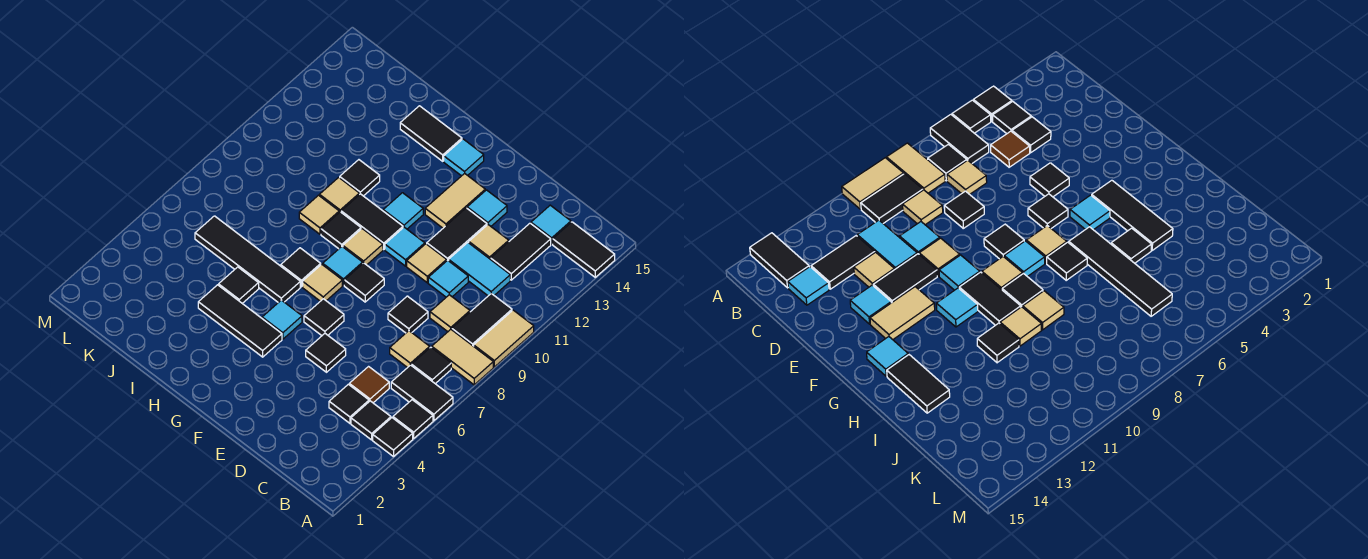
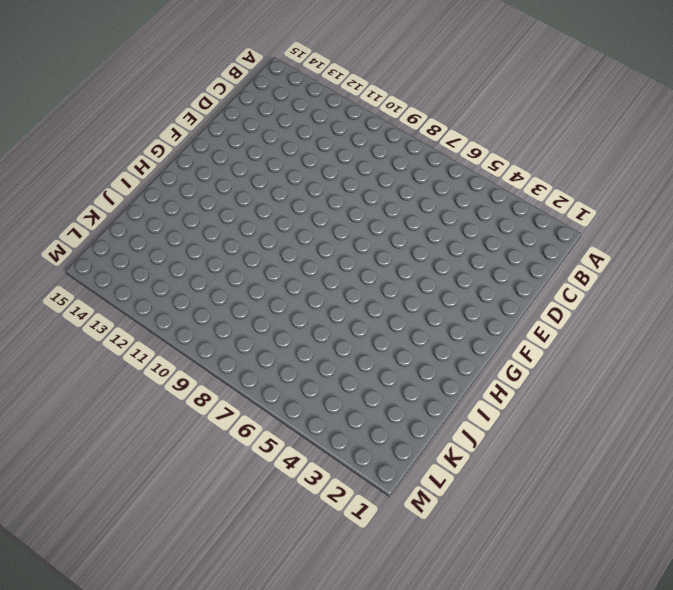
none -> black 1x1 tile [373,418,413,457]
none -> black 1x1 tile [393,400,433,438]
none -> black 1x2 tile [391,365,453,421]
none -> tan 1x2 tile [432,330,493,385]

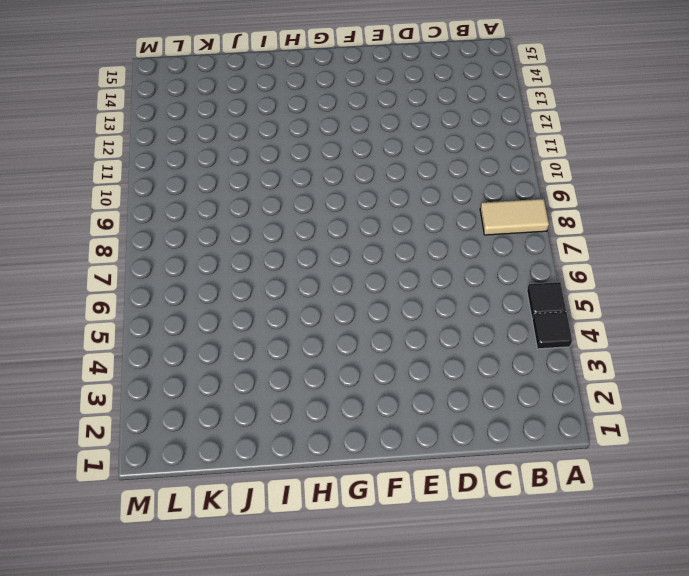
none -> black 1x2 tile [391,365,453,421]
none -> tan 1x2 tile [474,310,534,367]
none -> black 1x2 tile [553,222,615,277]
none -> black 1x1 tile [351,401,391,440]

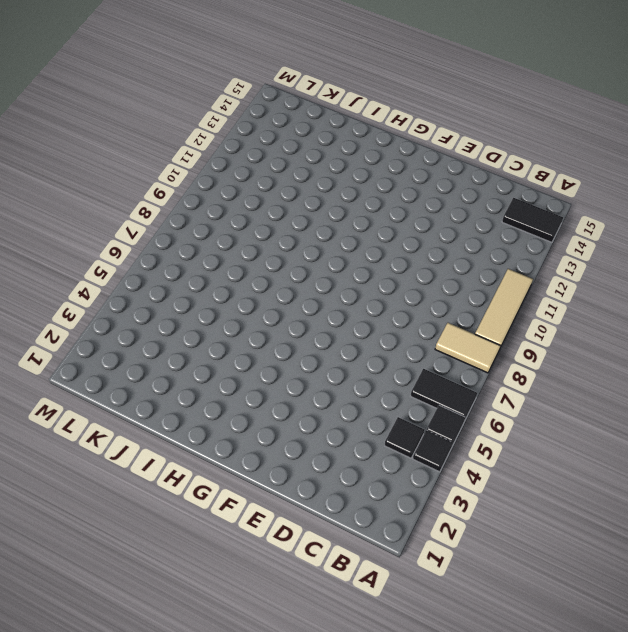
tan 1x3 tile [475,269,533,347] -> tan 1x2 tile [474,310,534,367]
none -> black 1x1 tile [412,347,451,384]
none -> black 1x2 tile [452,294,512,346]
none -> black 1x1 tile [329,384,369,423]
none -> brown 1x1 tile [349,367,389,403]

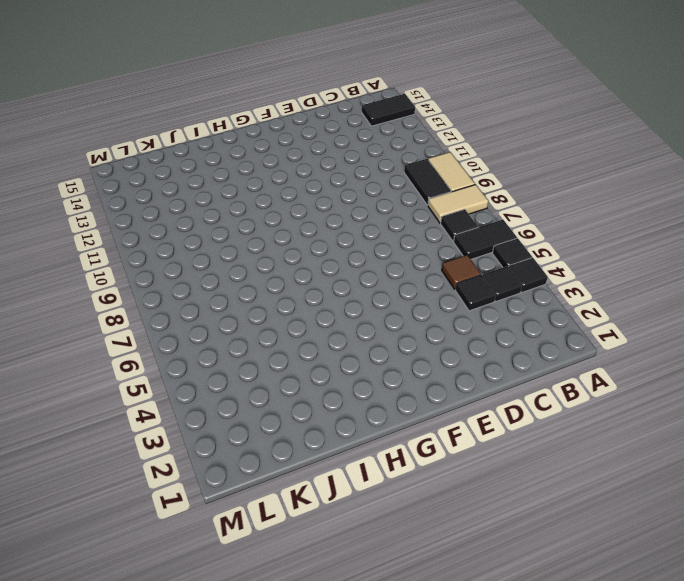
none -> tan 1x1 tile [390,331,430,368]
none -> tan 1x1 tile [430,295,470,332]
none -> cyan 1x2 tile [449,243,510,296]
none -> black 1x2 tile [491,223,551,280]

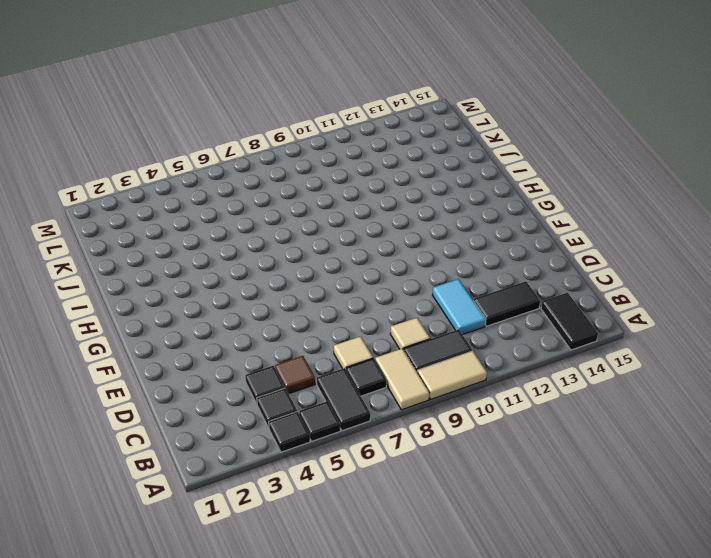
none -> cyan 1x1 tile [531,205,571,244]
none -> black 1x1 tile [388,296,428,333]
none -> cyan 1x1 tile [428,260,468,297]
none -> tan 1x1 tile [469,225,509,259]

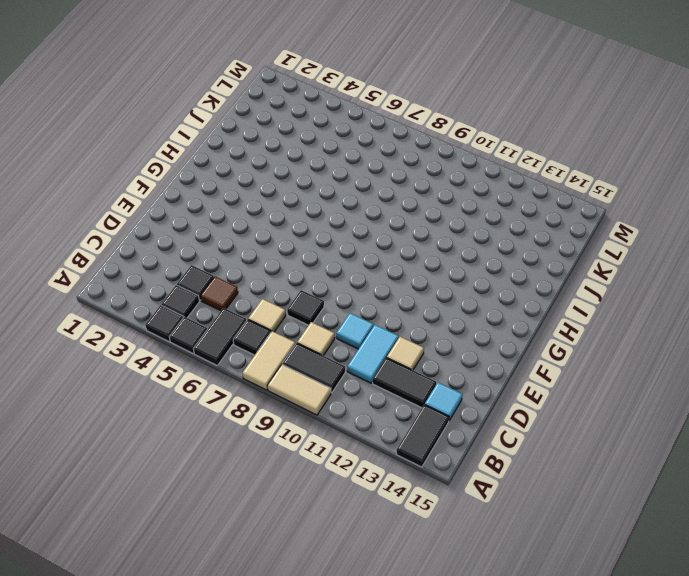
none -> black 1x1 tile [306,334,346,372]
none -> tan 1x1 tile [407,244,447,283]
none -> black 1x2 tile [427,208,487,261]
none -> cyan 1x1 tile [467,190,507,226]

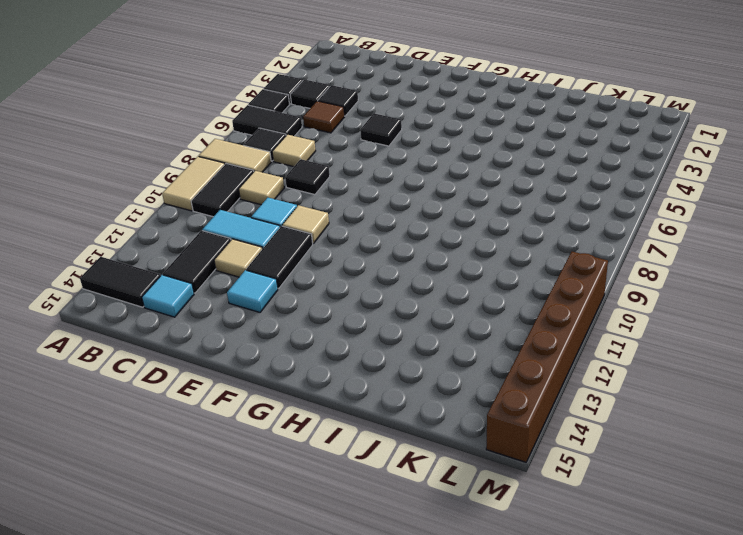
brown 1x6 brick [486,252,608,462] -> none
none -> black 1x1 tile [304,299,344,335]
none -> black 1x1 tile [344,263,384,302]
none -> cyan 1x1 tile [385,227,425,266]
none -> tan 1x2 tile [425,173,485,228]

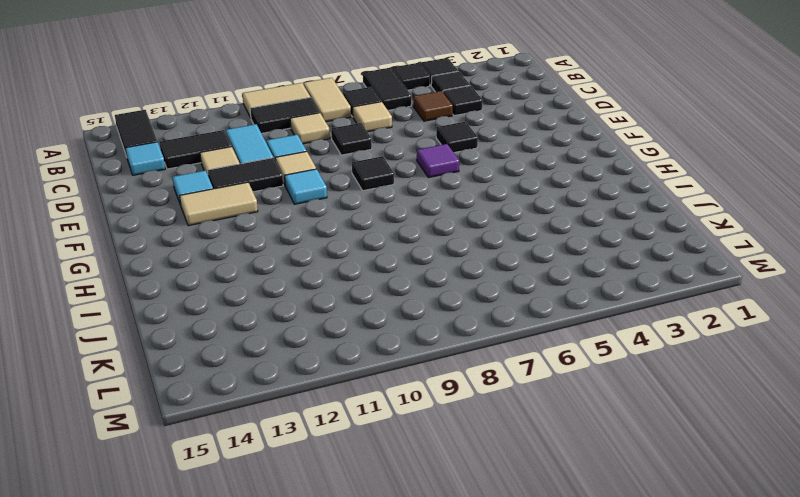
purple 1x1 tile [417,144,459,178] -> black 1x1 tile [304,299,344,335]
none -> black 1x3 tile [198,285,282,357]
none -> cyan 1x1 tile [262,300,302,339]
none -> tan 1x1 tile [303,264,342,301]
none -> cyan 1x1 tile [323,247,363,285]

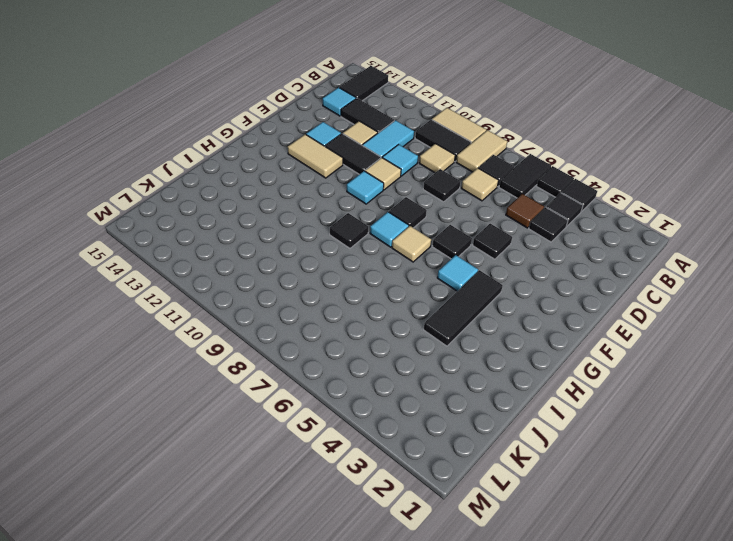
none -> tan 1x1 tile [343,229,383,265]
none -> black 1x2 tile [341,194,403,249]
none -> cyan 1x1 tile [383,193,423,229]
none -> cyan 1x1 tile [444,139,484,176]

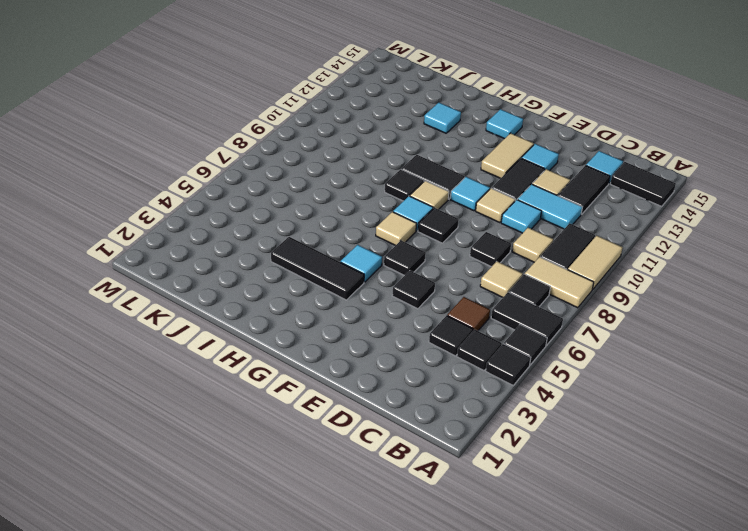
cyan 1x1 tile [424,103,461,133] -> cyan 1x1 tile moved to [383,193,423,229]
none -> black 1x4 tile [195,216,300,303]
none -> black 1x1 tile [281,248,321,287]
none -> black 1x2 tile [400,106,462,161]
none -> black 1x1 tile [219,267,259,303]

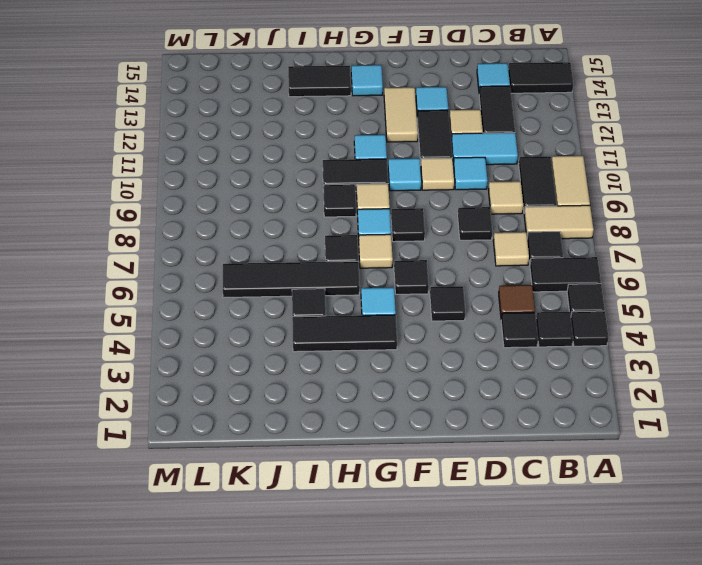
none -> tan 1x1 tile [299,195,339,234]
none -> tan 1x1 tile [319,177,359,212]
none -> black 1x1 tile [340,160,380,196]

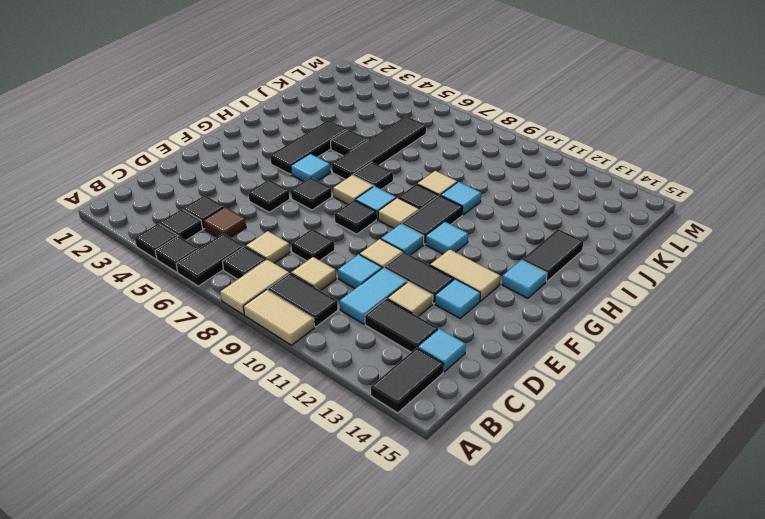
cyan 1x1 tile [441,182,481,215] -> tan 1x1 tile [319,177,359,212]
none -> black 1x1 tile [340,160,380,196]

